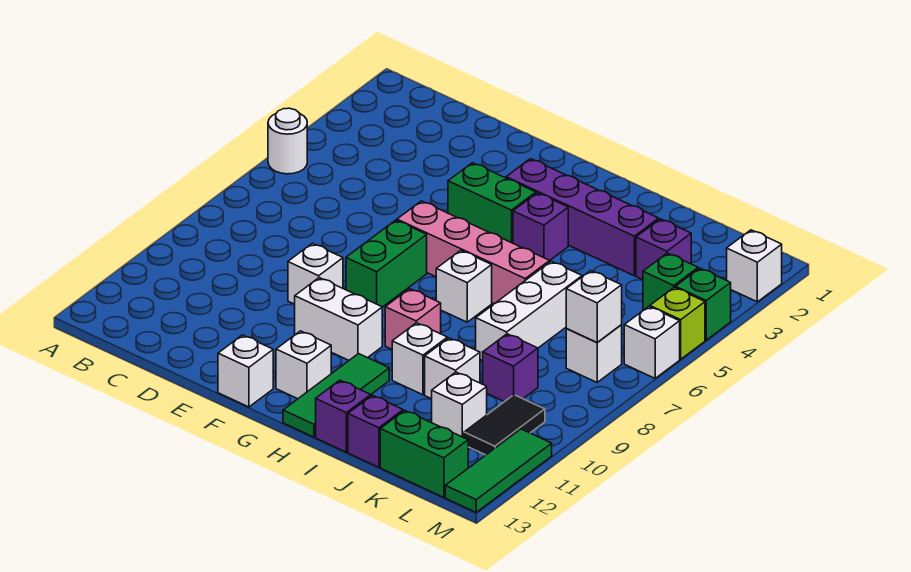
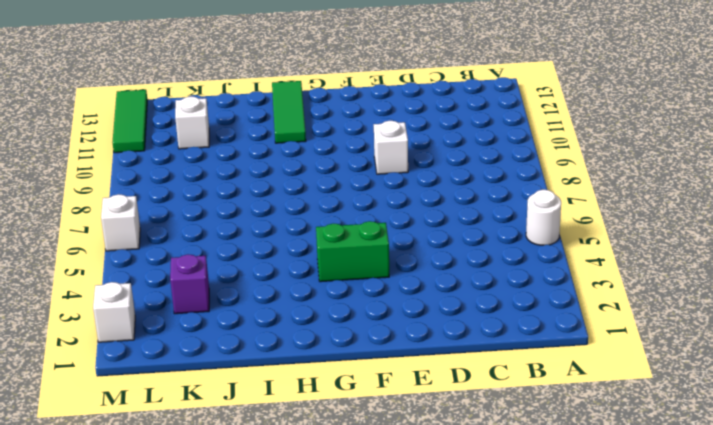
none -> pink 1x4 brick [397,201,550,304]
none -> green 1x2 brick [346,220,427,307]
none -> white 1x2 brick [295,278,382,360]
none -> white 1x1 brick [218,335,273,407]

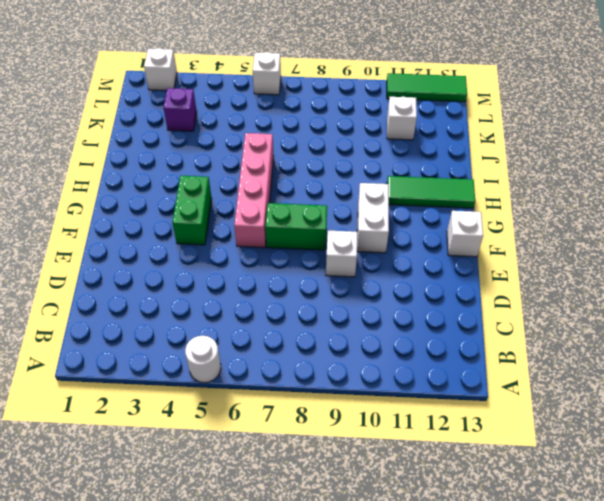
none -> purple 1x4 brick [506,159,659,276]
none -> white 1x1 brick [276,331,331,399]
none -> purple 1x1 brick [513,193,568,261]
none -> white 1x1 brick [436,250,492,322]

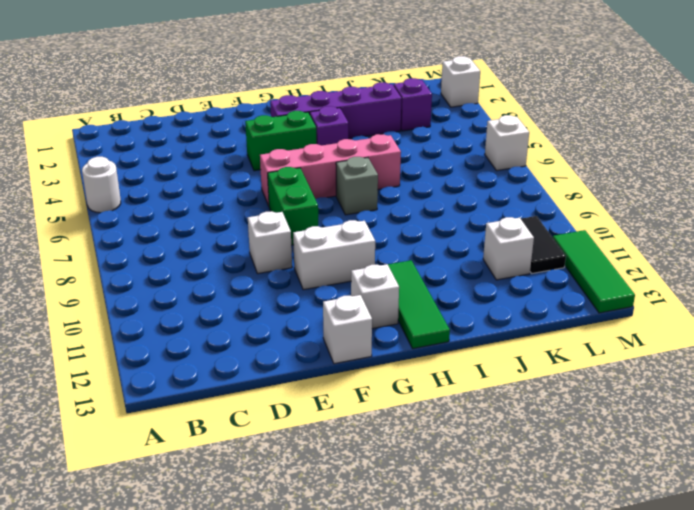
grey 1x1 brick [336,157,378,215] -> white 1x1 brick [436,250,492,322]
none -> pink 1x1 brick [385,289,441,349]
none -> white 1x1 brick [392,323,447,395]
none -> purple 1x1 brick [316,380,371,452]
none -> white 1x3 brick [476,261,582,360]

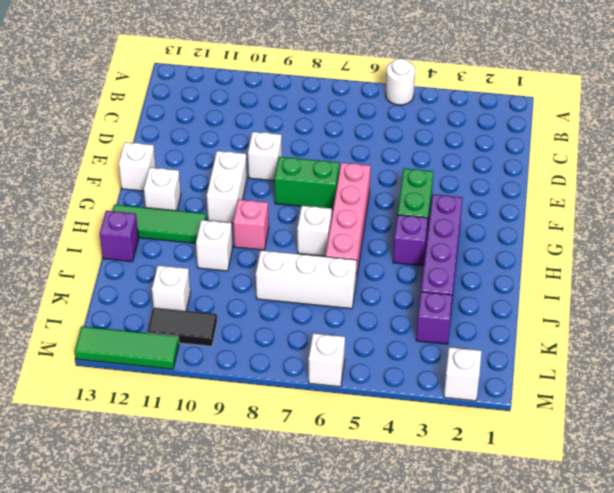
none -> white 1x1 brick [425,338,480,399]
none -> purple 1x1 brick [348,395,403,467]
none -> purple 1x1 brick [483,334,538,402]
none -> green 1x2 brick [380,411,468,497]

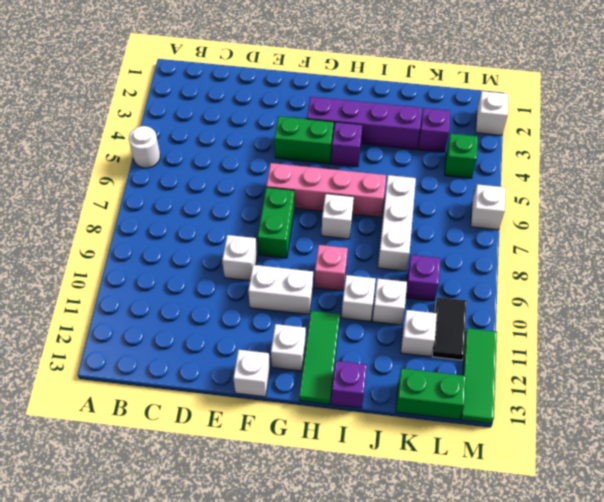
none -> purple 1x1 brick [348,395,403,467]
none -> white 1x1 brick [566,325,622,382]
none -> green 1x1 brick [675,268,731,340]
none -> lime 1x1 brick [650,287,705,359]

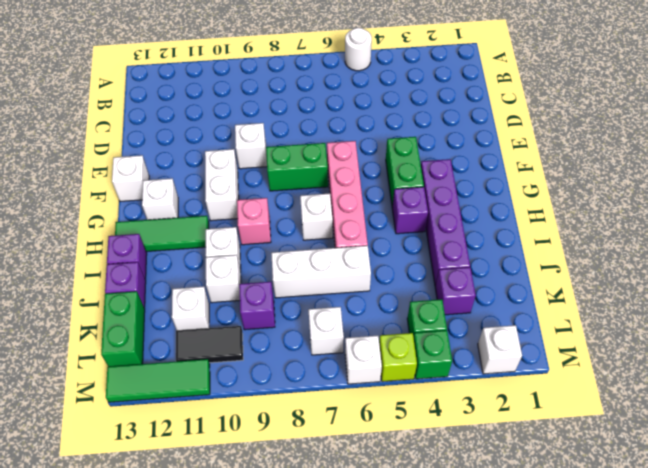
none -> white 1x1 brick [566,271,622,342]

